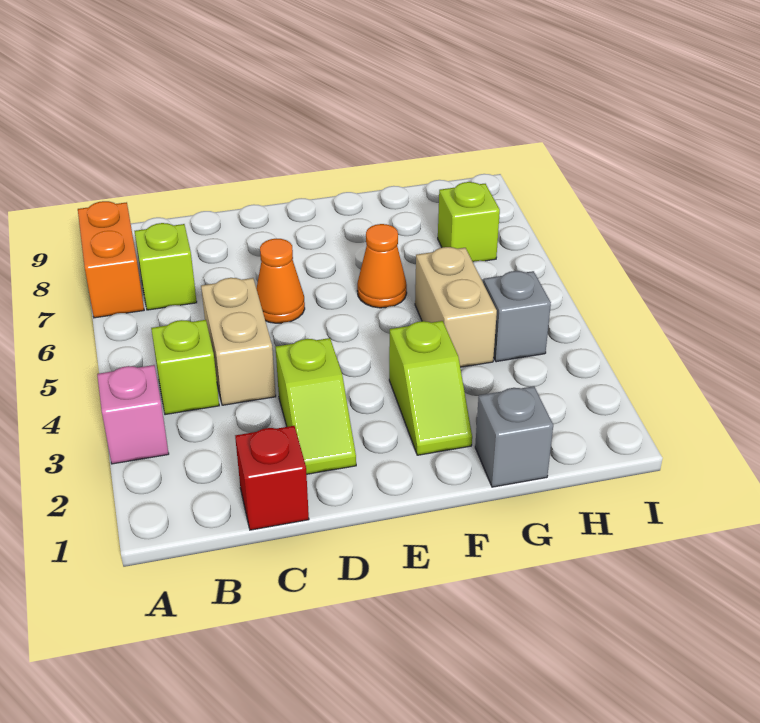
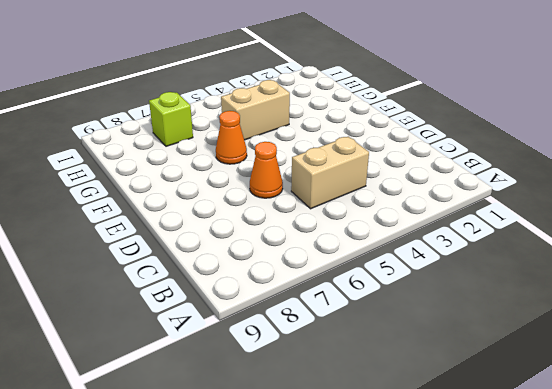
none -> pink 1x1 brick [97,365,169,464]
none -> orange 1x2 brick [78,201,144,318]
none -> lime 1x1 brick [151,320,219,415]

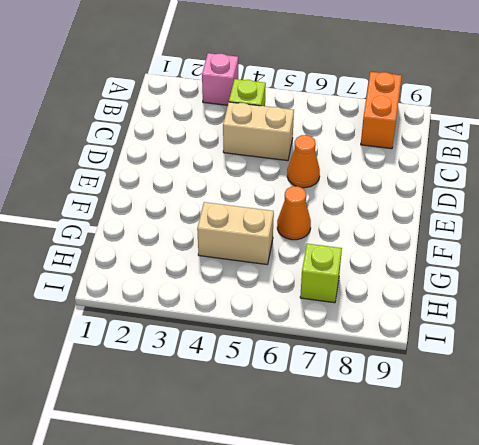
orange 1x2 brick [361,72,402,149] -> orange 1x2 brick turned to [78,201,144,318]
none -> lime 1x1 brick [135,223,197,310]
none -> red 1x1 brick [235,426,309,530]
none -> lime 1x2 slope [275,338,356,474]

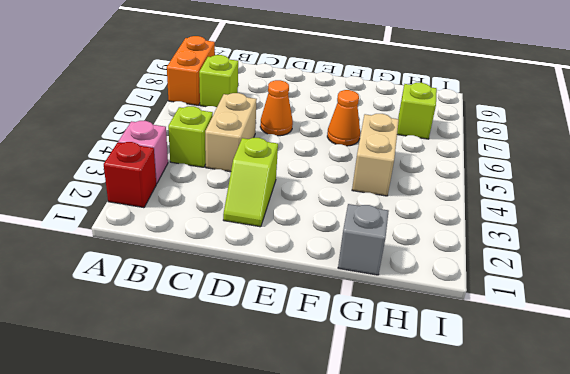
red 1x1 brick [104,142,156,208] -> red 1x1 brick moved to [235,426,309,530]
none -> lime 1x2 slope [389,321,472,455]
none -> grey 1x1 brick [483,271,551,362]

